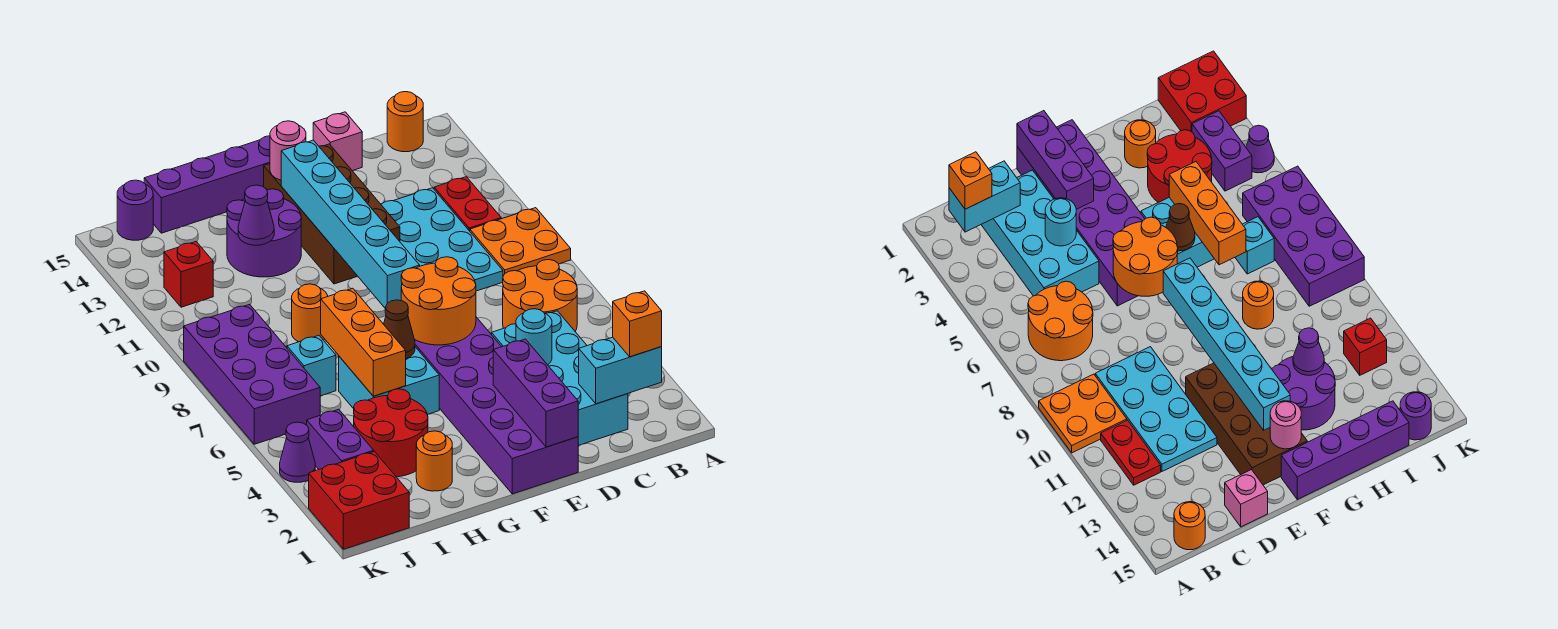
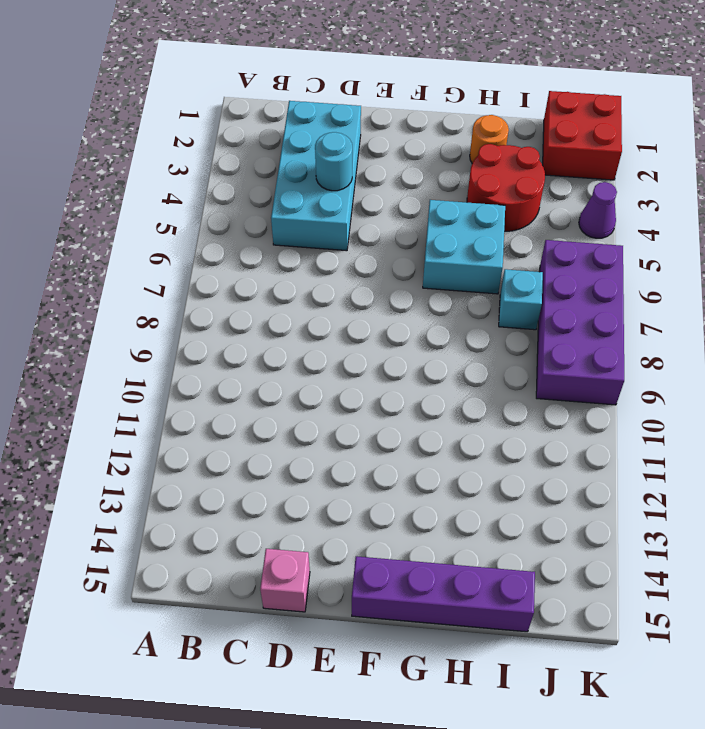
none -> orange 2x2 plate [470,208,571,276]
none -> orange 2x2 round brick [503,260,577,332]
none -> red 1x2 plate [434,177,501,231]
none -> orange 1x1 round brick [387,92,423,152]

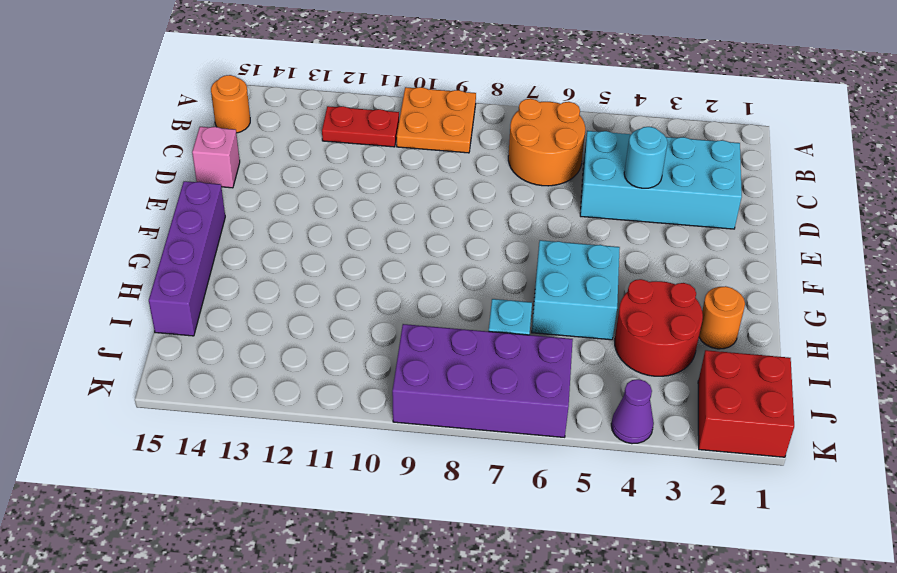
none -> cyan 2x4 plate [381,188,503,291]
none -> purple 2x6 brick [415,317,578,494]
none -> brown 2x4 brick [264,144,400,284]
none -> purple 2x2 round brick [227,189,301,277]

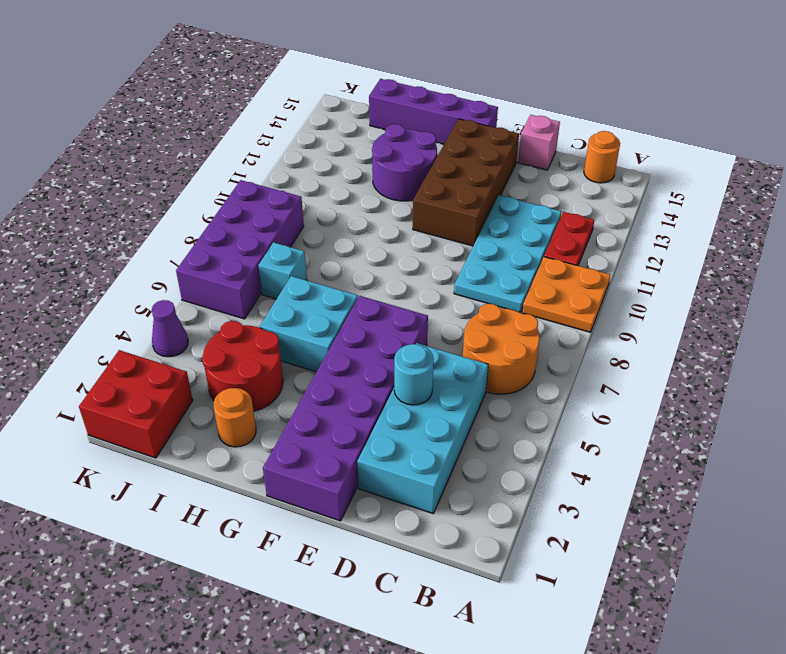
none -> orange 1x1 round brick [292,284,328,342]
none -> purple 1x2 brick [307,409,374,469]
none -> red 1x1 brick [164,242,213,307]
none -> purple 1x1 round brick [117,180,153,240]

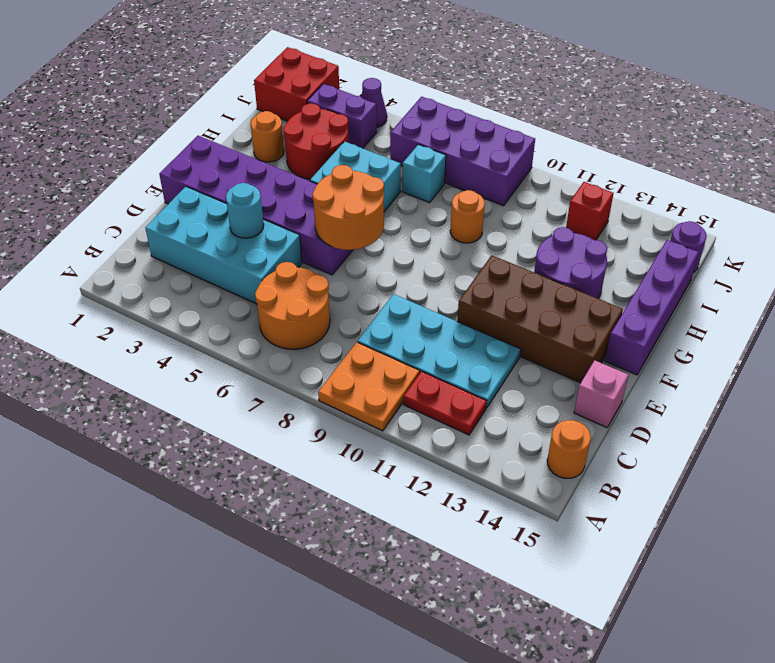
none -> cyan 1x2 brick [579,337,662,404]
none -> purple 1x3 brick [493,339,578,447]
none -> cyan 1x6 brick [281,140,420,308]
none -> pink 1x1 round brick [270,121,306,180]

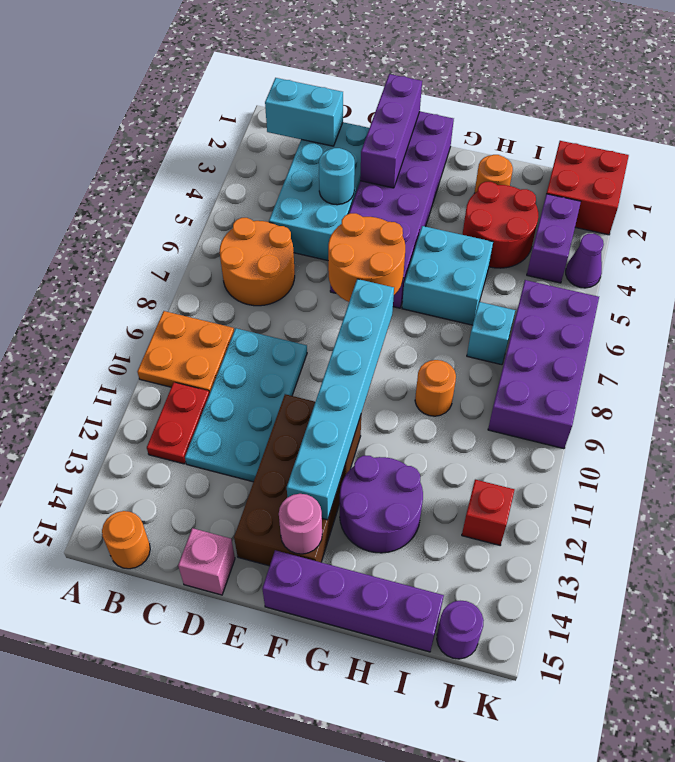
none -> brown 1x1 cone [384,300,415,359]
none -> orange 1x3 brick [321,288,406,396]
none -> purple 1x1 cone [238,185,274,245]
none -> orange 1x1 brick [613,291,662,357]

